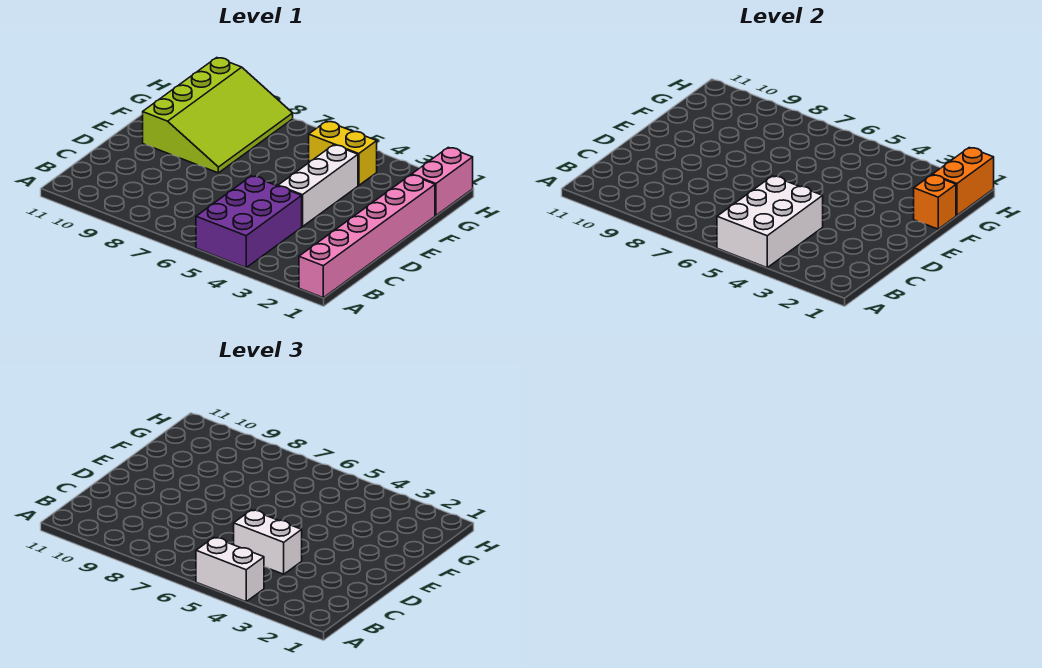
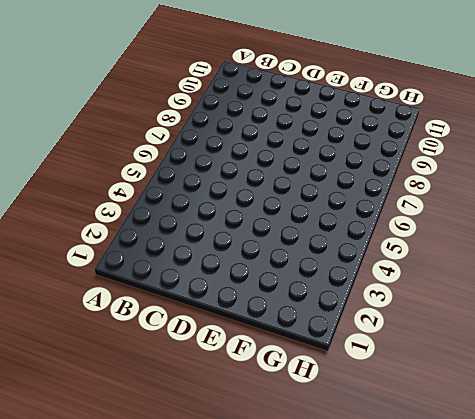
none -> pink 1x6 brick [299,175,435,298]
none -> purple 2x3 brick [196,176,302,268]

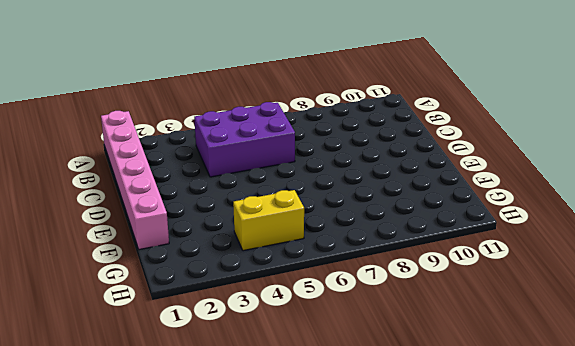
purple 2x3 brick [194,102,295,177] -> purple 2x3 brick turned to [196,176,302,268]
none -> white 1x3 brick [278,145,358,227]
none -> lime 3x4 slope [143,58,293,173]

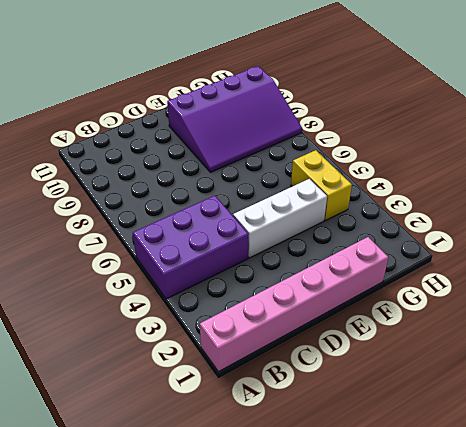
purple 3x4 slope [167,66,302,172] -> lime 3x4 slope [143,58,293,173]
none -> pink 1x2 brick [412,148,473,215]
none -> white 2x3 brick [717,176,823,268]

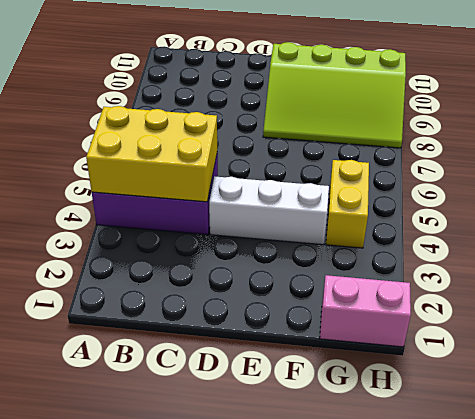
yellow 2x3 brick [86,106,217,202] -> white 2x3 brick [717,176,823,268]
none -> pink 1x6 brick [299,175,435,298]
none -> orange 1x1 brick [914,175,956,229]

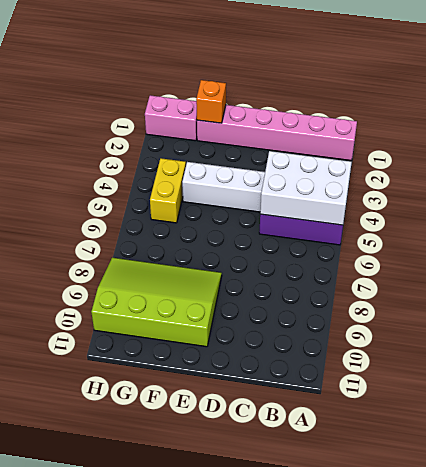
none -> orange 1x2 brick [933,148,994,215]
none -> white 1x2 brick [196,538,264,602]

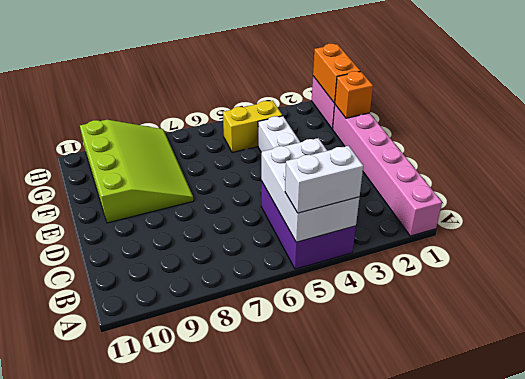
none -> white 1x2 brick [234,510,302,574]

